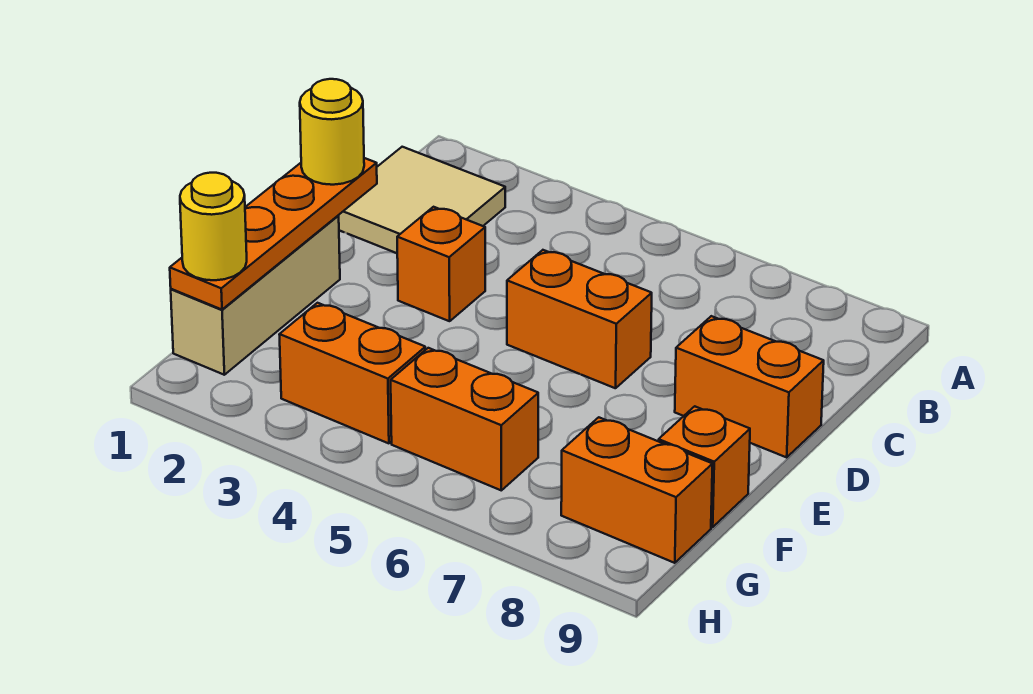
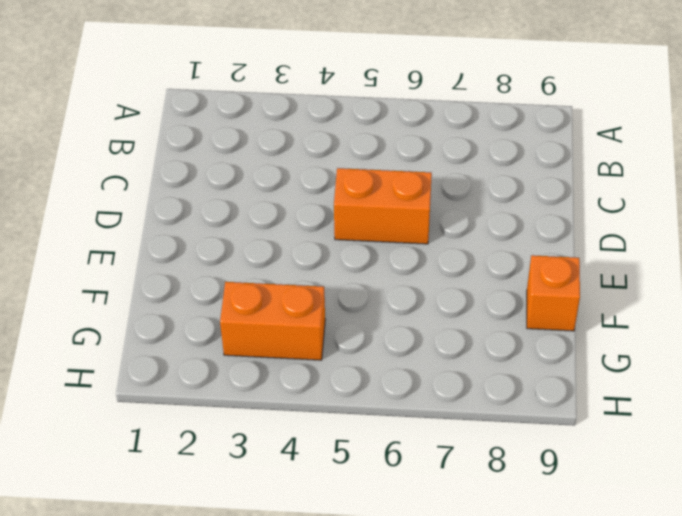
none -> tan 2x2 tile [338,147,505,253]
none -> orange 1x1 brick [397,207,485,321]
none -> orange 1x2 brick [675,316,824,457]

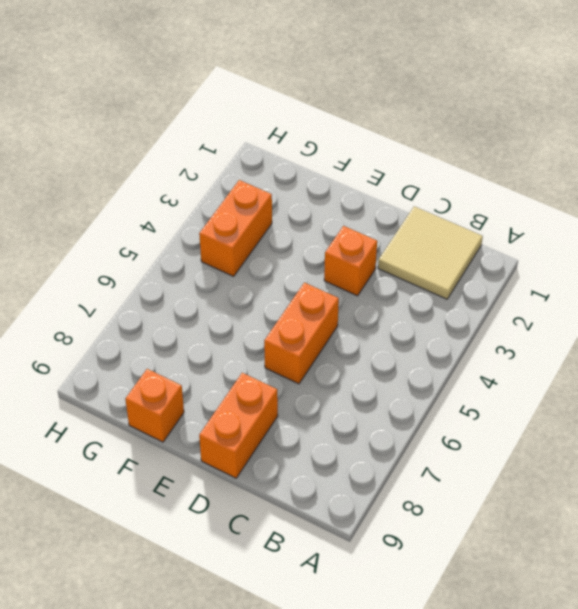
none -> tan 1x3 brick [171,216,340,375]
none -> orange 1x2 brick [391,348,538,490]
none -> orange 1x2 brick [561,417,713,563]

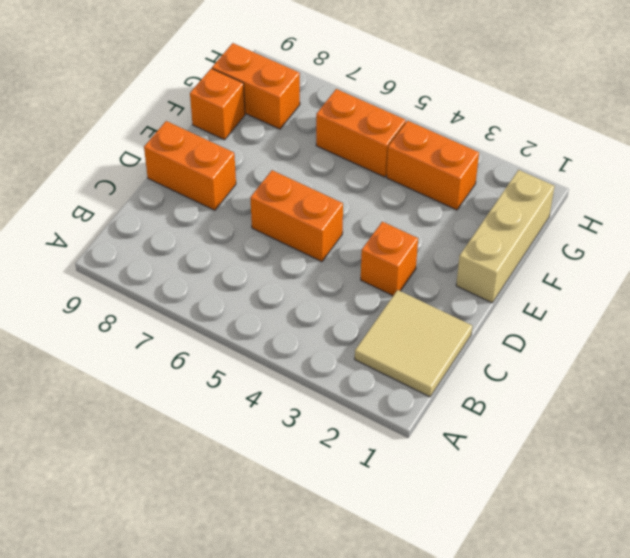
none -> orange 1x4 plate [170,158,377,310]
none -> yellow 1x1 round brick [300,79,364,185]
none -> yellow 1x1 round brick [180,173,247,280]

